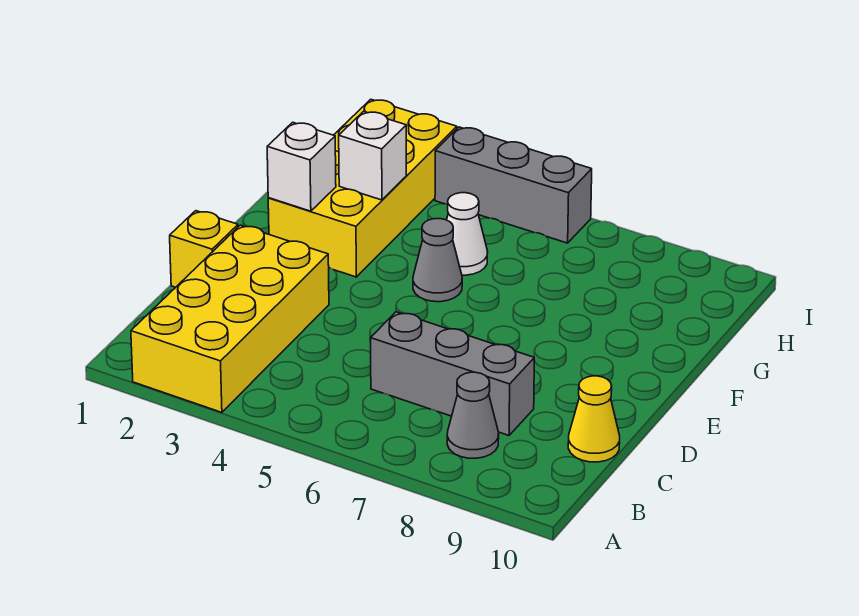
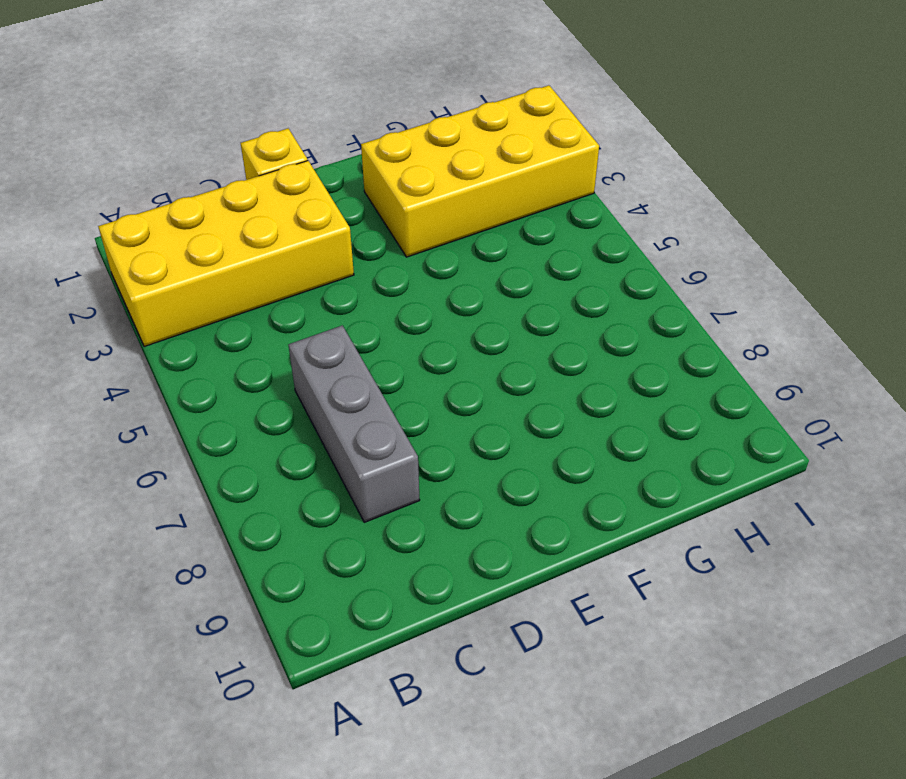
none -> grey 1x1 cone [447,372,499,458]
none -> yellow 1x1 cone [568,376,620,462]

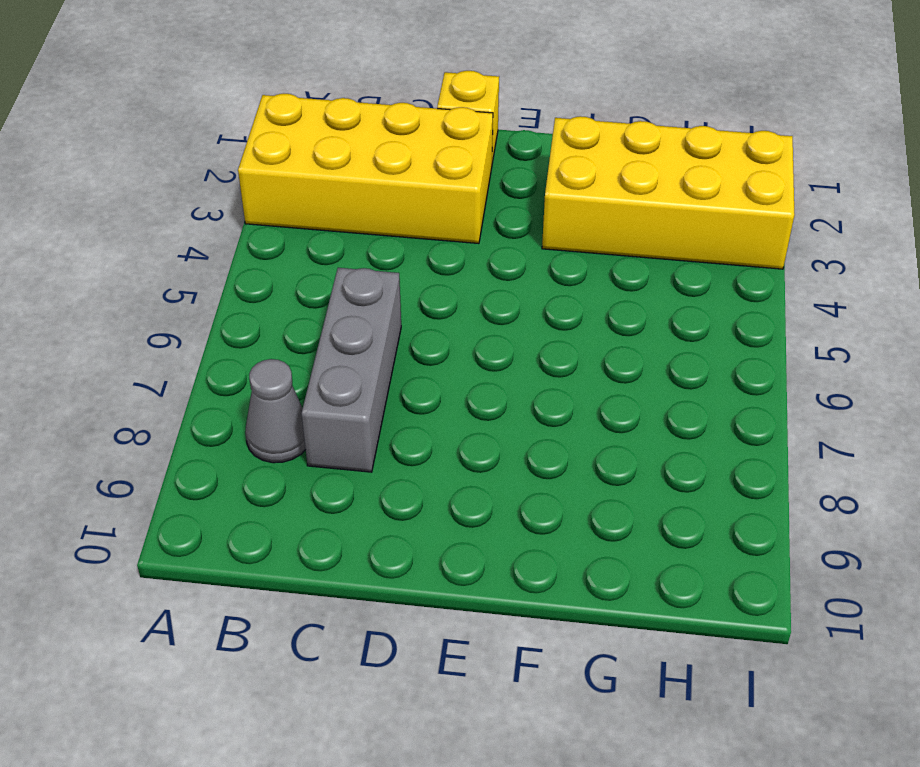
none -> yellow 1x1 cone [568,376,620,462]
none -> grey 1x1 cone [413,219,462,302]

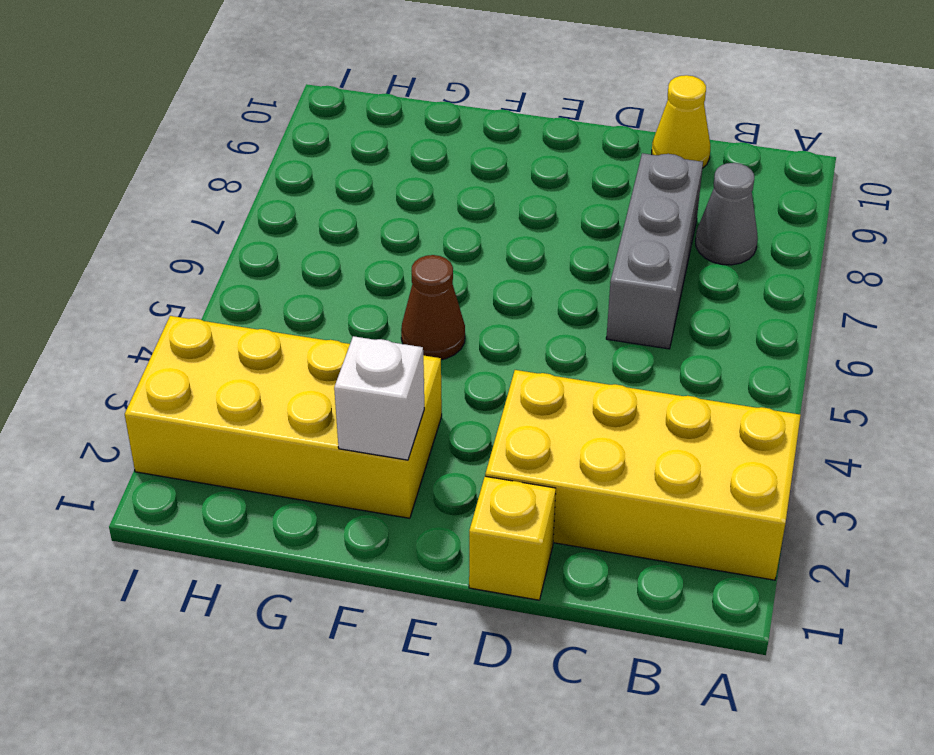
brown 1x1 cone [401,255,465,360] -> grey 1x1 cone [413,219,462,302]
none -> white 1x1 cone [447,193,488,275]
none -> grey 1x3 brick [435,127,592,243]

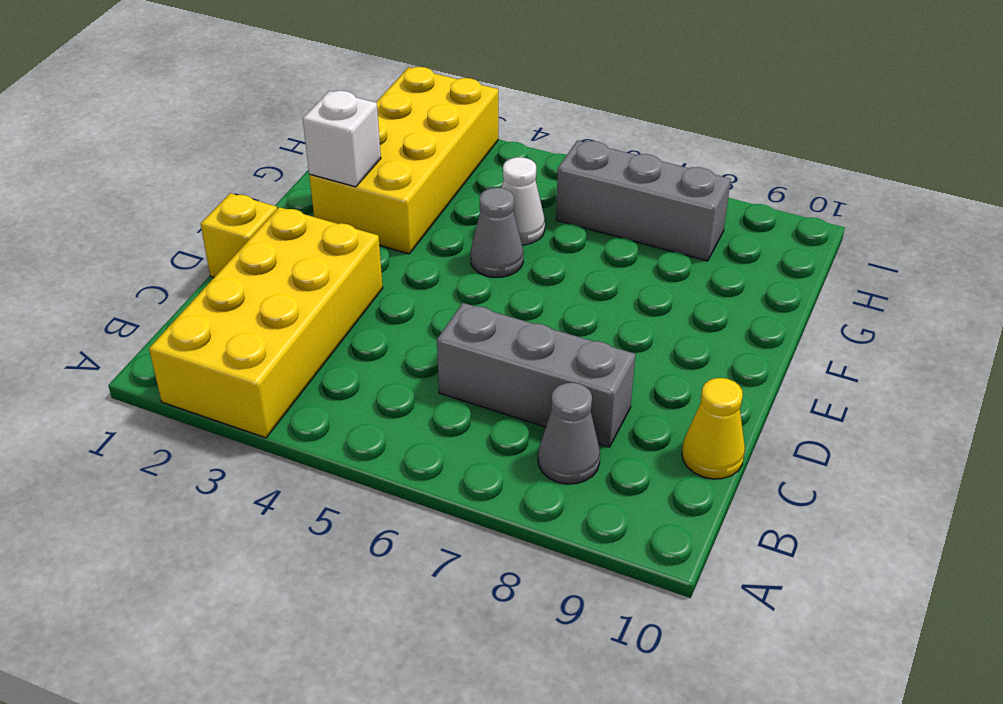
grey 1x3 brick [556,141,731,261] -> grey 1x3 brick moved to [435,127,592,243]
none -> white 1x1 brick [339,111,406,200]

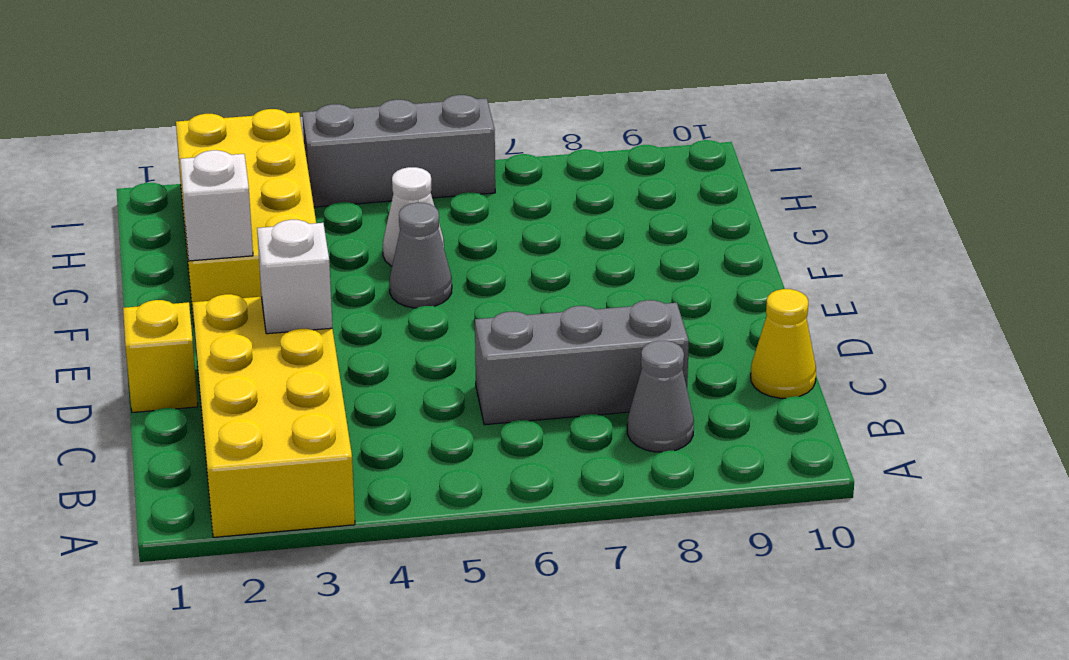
white 1x1 brick [257,220,332,334] -> white 1x1 brick moved to [339,111,406,200]

